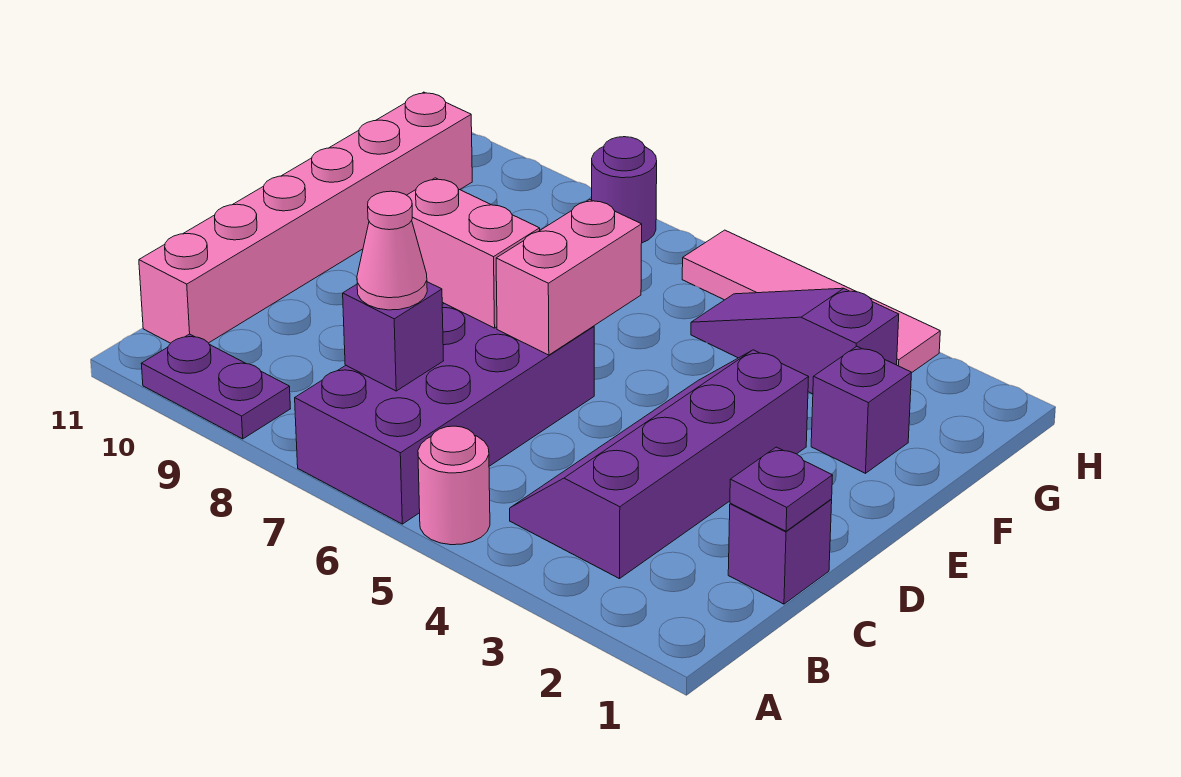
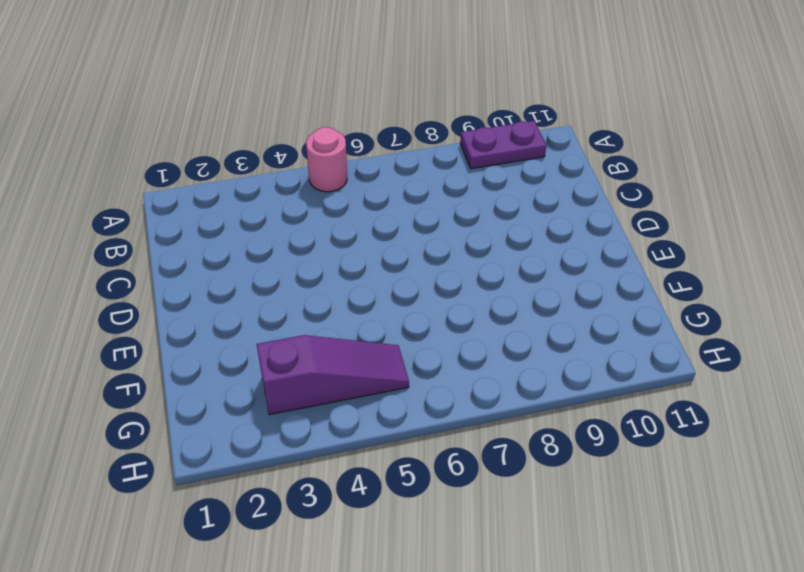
none -> purple 2x4 brick [295,303,594,524]
none -> purple 2x4 slope [510,350,809,579]
none -> pink 1x6 brick [139,92,472,343]

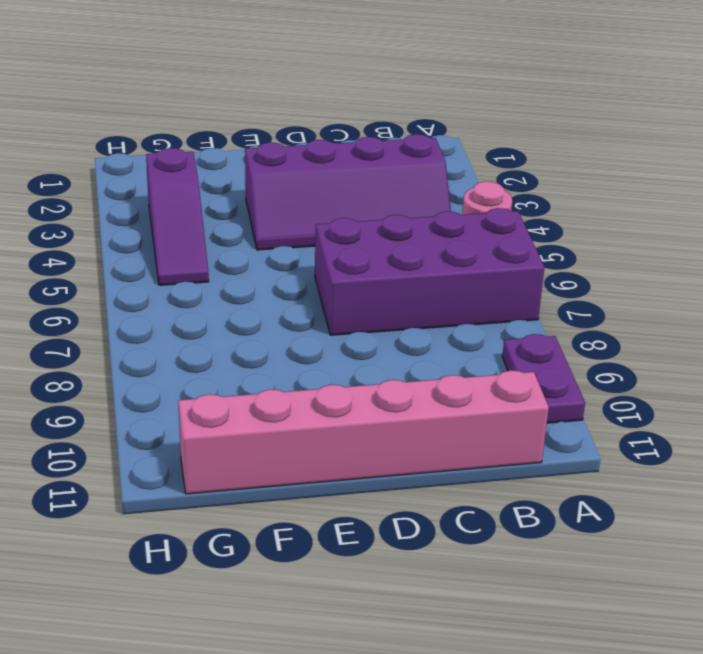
none -> purple 1x1 brick [728,500,832,604]
none -> purple 1x1 brick [811,347,912,473]
none -> pink 1x4 tile [682,230,940,372]

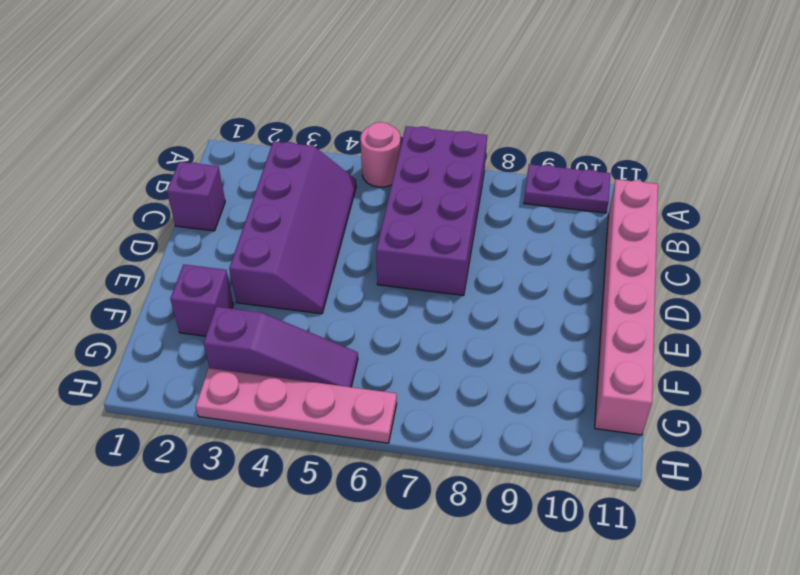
pink 1x4 plate [196,368,397,443] -> pink 1x4 tile [682,230,940,372]
none -> purple 1x1 round brick [592,137,657,243]
none -> purple 1x1 brick [343,282,444,391]
none -> purple 1x1 plate [730,447,833,531]

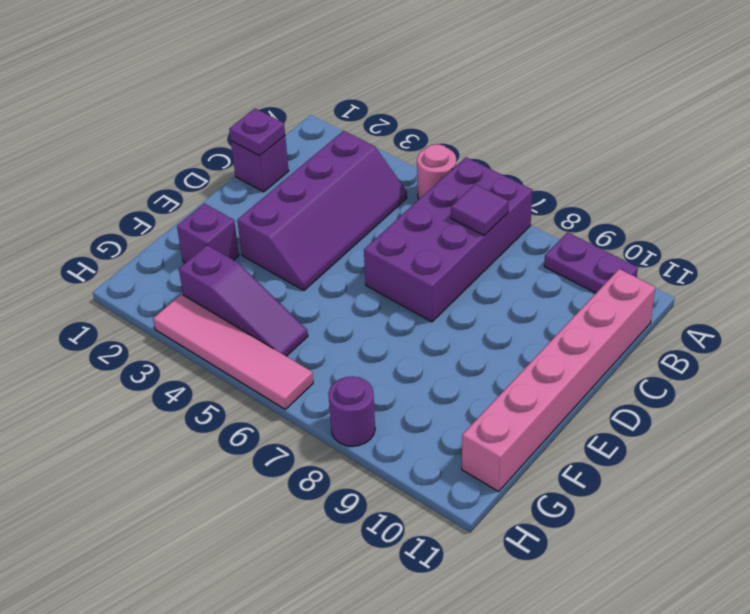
purple 1x1 tile [451,184,509,235] -> purple 1x1 brick [343,282,444,391]
none -> pink 1x2 brick [496,199,642,355]
none -> pink 1x2 brick [407,178,540,328]
none -> pink 1x1 cone [357,191,427,310]

